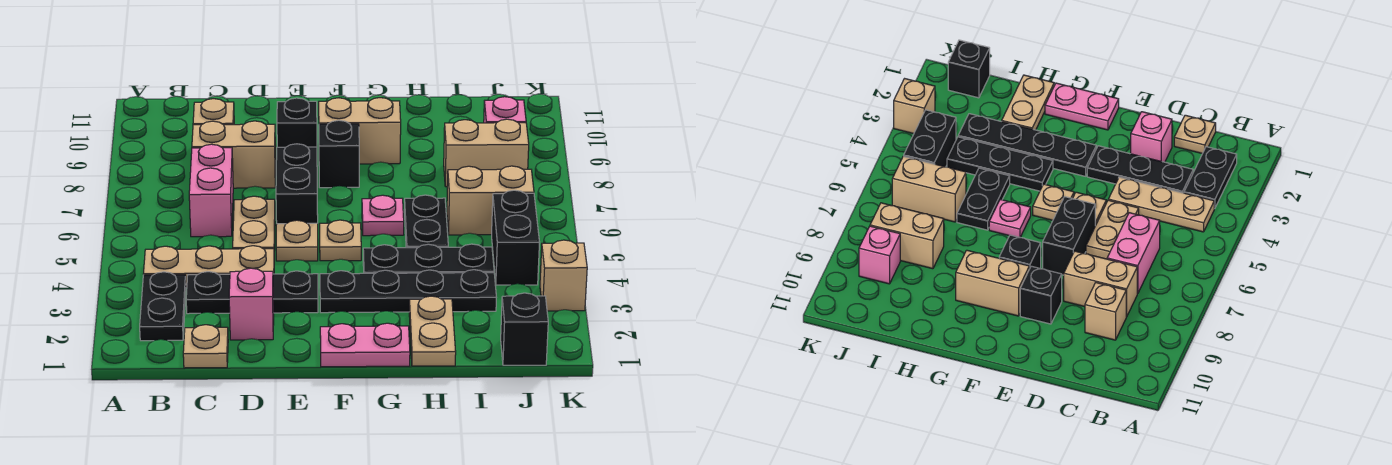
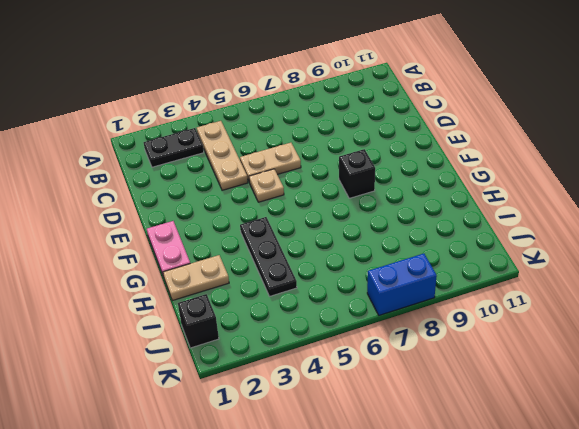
blue 1x2 brick [367,254,437,315] -> none
none -> tan 1x1 plate [183,325,228,368]
none -> black 1x3 plate [186,271,318,314]
none -> pink 1x2 brick [189,144,233,237]

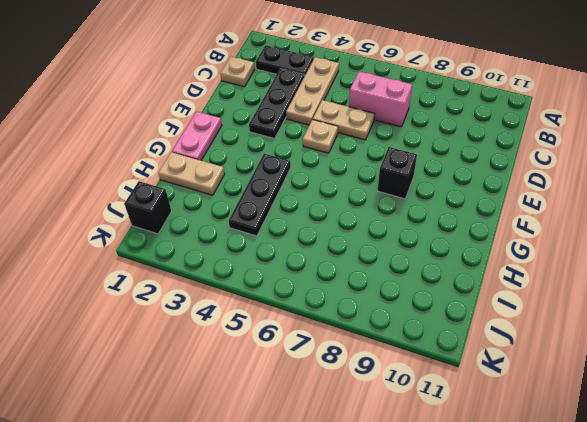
none -> tan 1x2 brick [192,121,276,188]
none -> tan 1x1 brick [193,99,234,125]
none -> pink 1x1 brick [229,268,274,340]

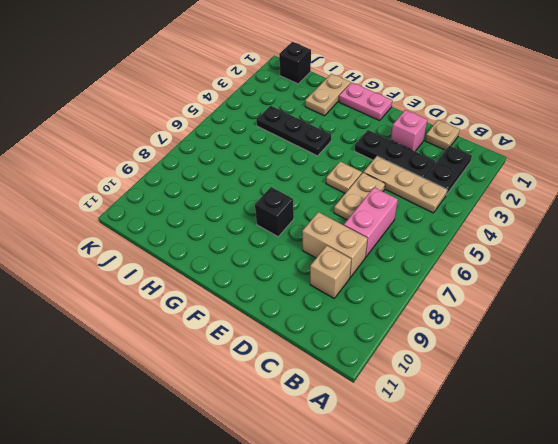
none -> black 1x2 brick [276,144,318,224]
none -> black 1x1 brick [277,98,317,147]
none -> black 1x4 plate [320,270,496,313]

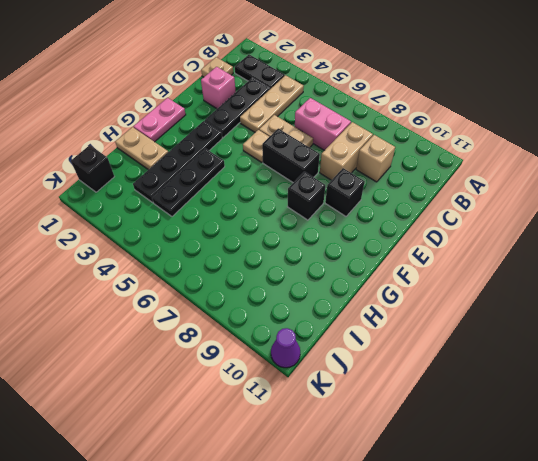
purple 1x1 cone [271,328,300,368] -> none
none -> tan 1x1 plate [320,220,361,261]
none -> tan 1x2 brick [319,98,401,164]
none -> pink 1x1 plate [362,195,404,236]

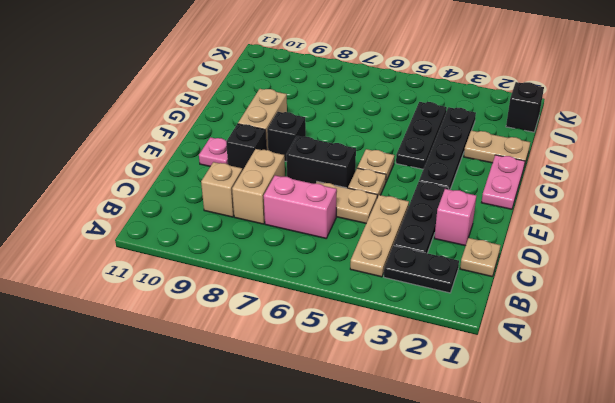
pink 1x1 plate [199,137,228,166] -> pink 1x1 plate moved to [362,195,404,236]
none -> black 1x2 plate [404,195,448,248]
none -> tan 1x2 brick [447,166,534,235]
none -> tan 1x2 brick [444,119,529,187]

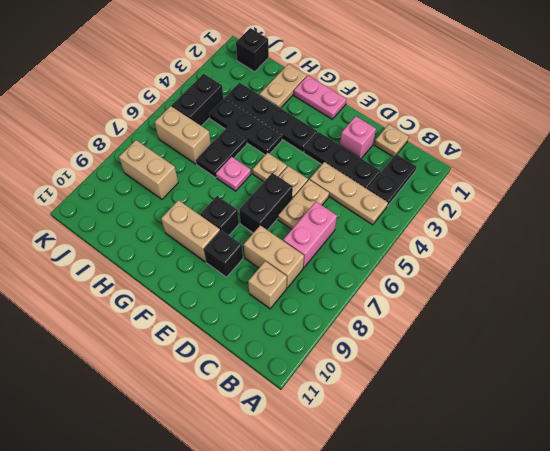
none -> pink 1x1 brick [484,97,526,123]
none -> tan 1x1 brick [540,240,587,311]

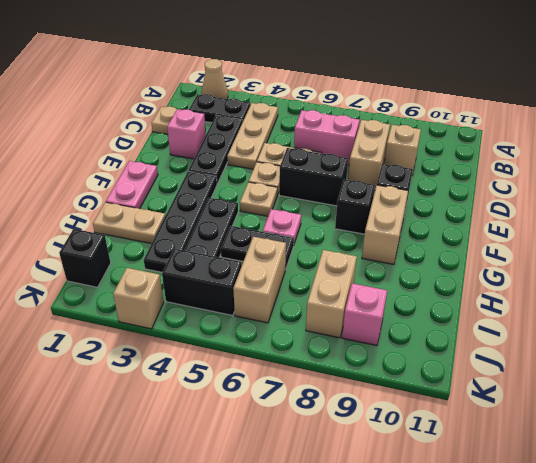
tan 1x1 cone [201,59,228,99] -> none

